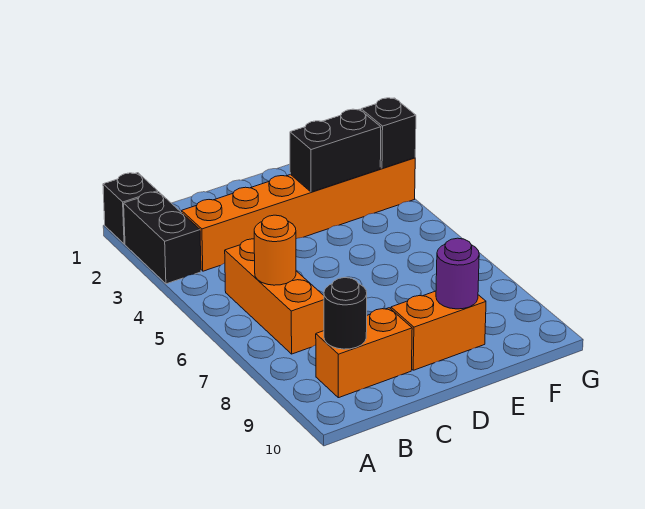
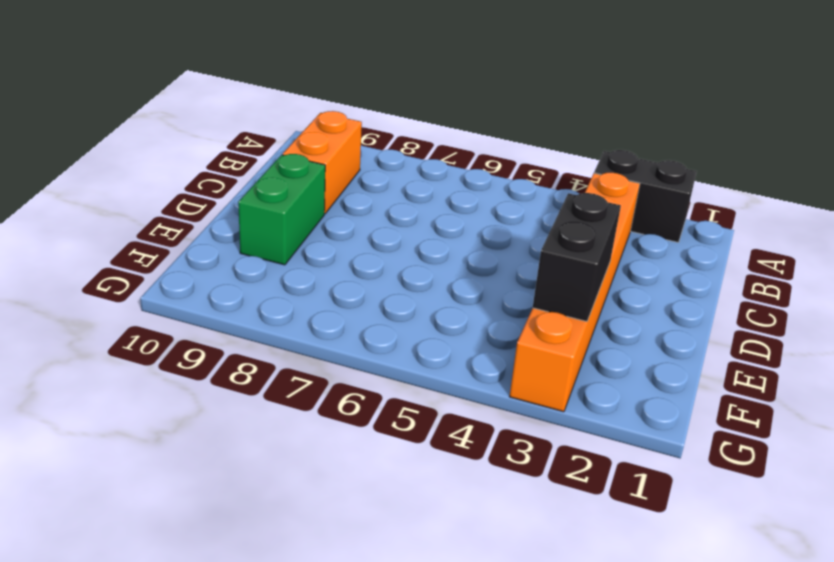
green 1x2 brick [238,154,325,265] -> orange 1x2 brick [391,291,486,370]
none -> black 1x1 brick [103,173,158,244]
none -> orange 1x3 brick [225,239,324,354]

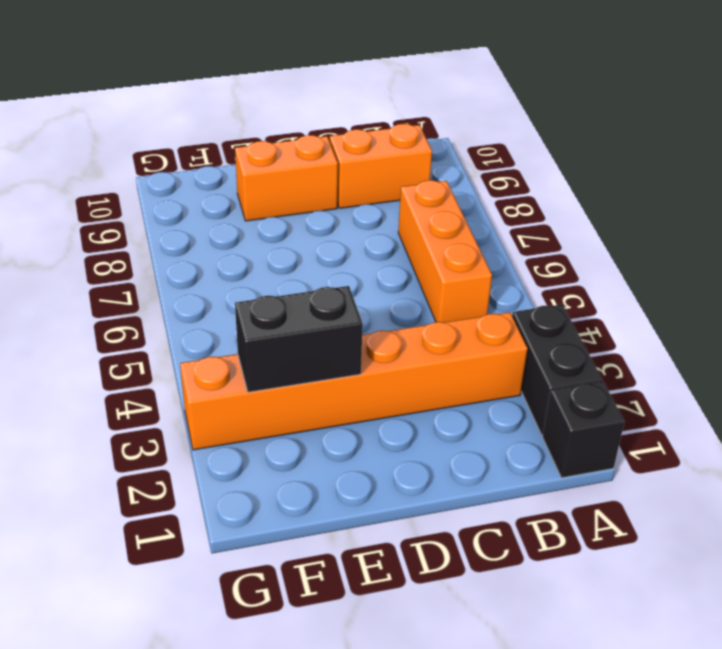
none -> orange 1x1 round brick [254,215,296,285]
none -> black 1x1 round brick [324,278,367,349]

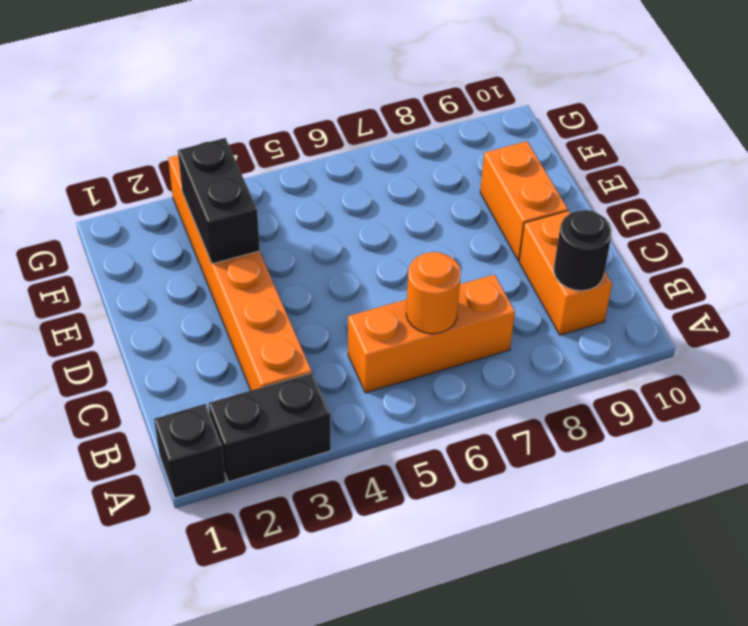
none -> purple 1x1 round brick [436,238,479,309]
none -> black 1x1 brick [361,98,416,168]

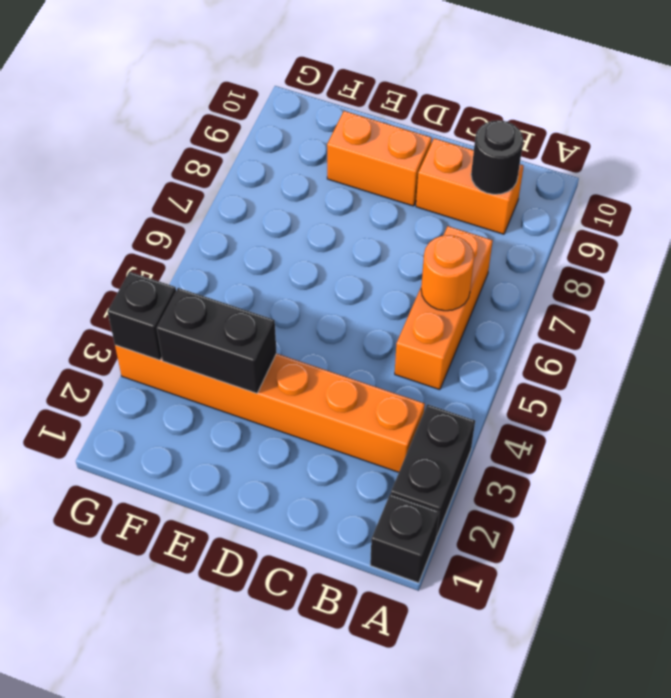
none -> purple 1x1 round brick [436,238,479,309]

